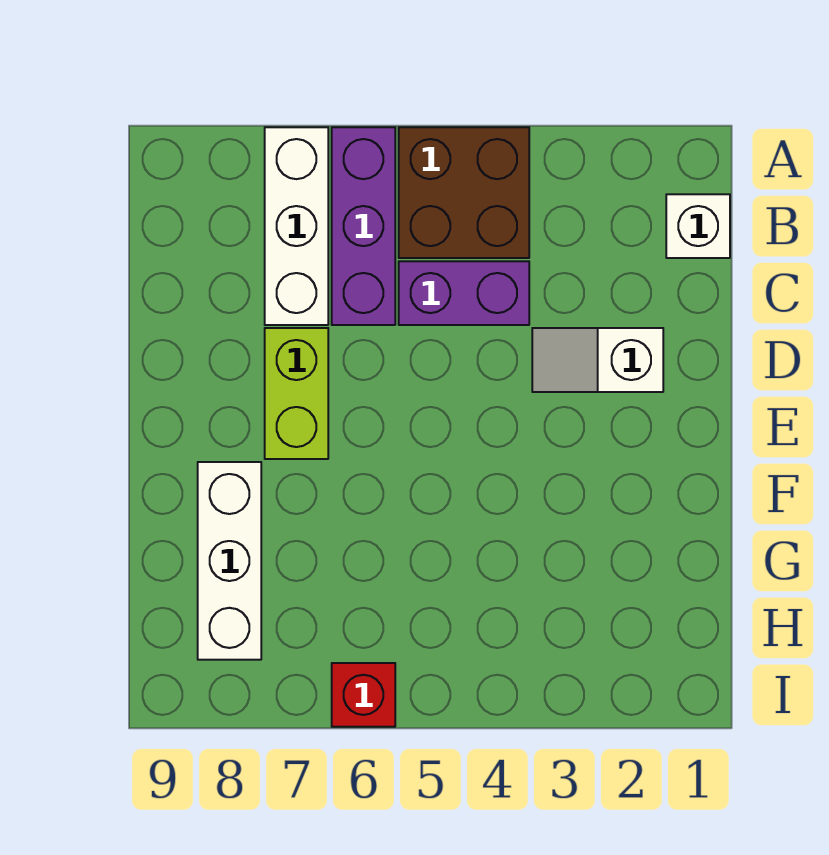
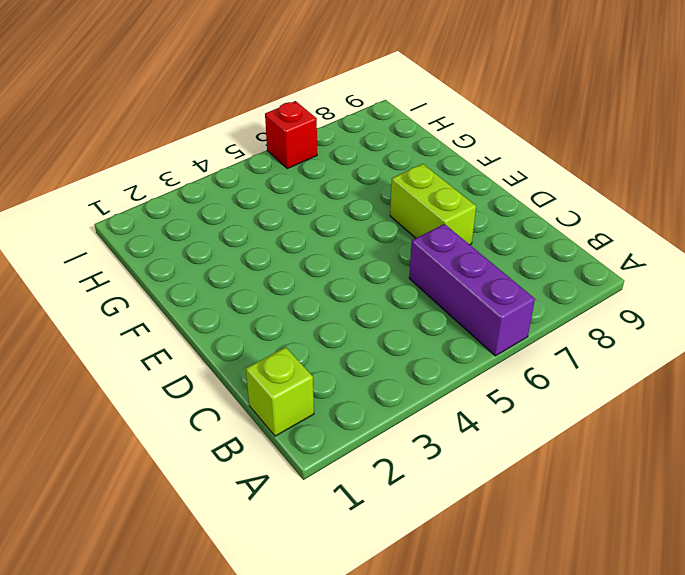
lime 1x1 brick [246,347,314,436] -> white 1x1 brick [666,194,730,258]
none -> brown 2x2 brick [399,127,529,258]
none -> white 1x3 brick [265,127,328,325]

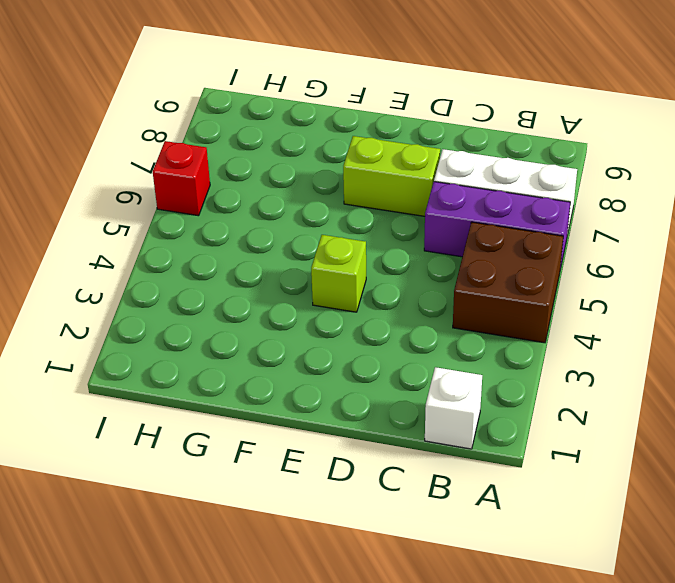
lime 1x1 brick [311,235,366,312] -> none
none -> purple 1x2 brick [399,261,529,325]
none -> white 1x2 slope [532,328,663,392]

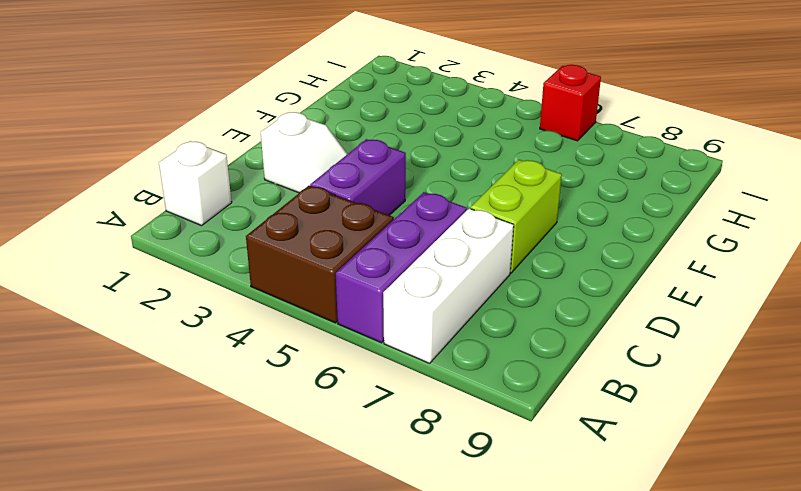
purple 1x2 brick [310,139,406,215] -> purple 1x2 brick turned to [399,261,529,325]
none -> white 1x3 brick [198,462,261,660]

